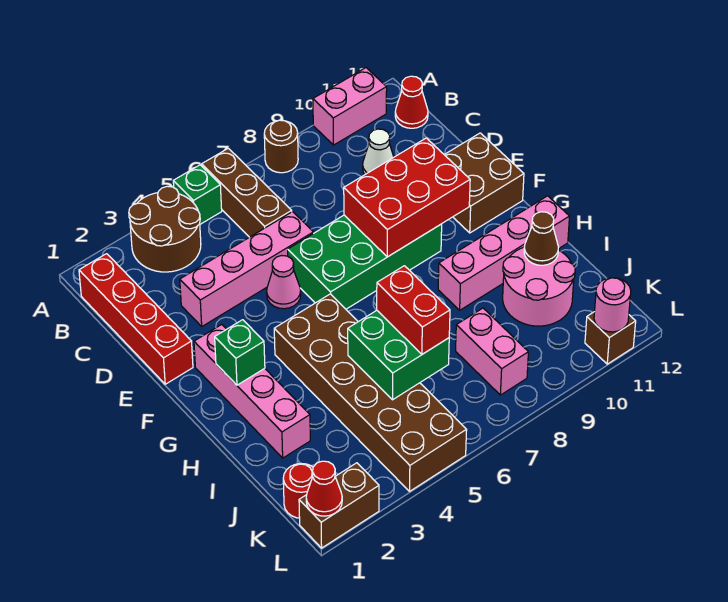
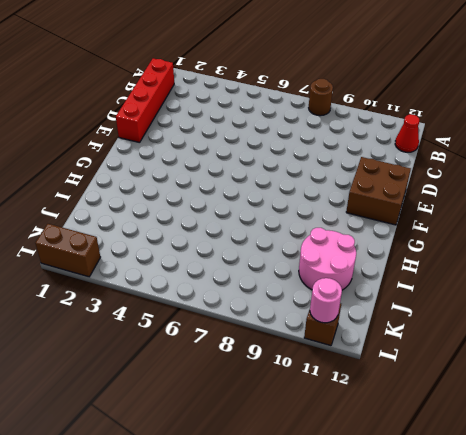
none -> brown 2x2 round brick [129,186,201,272]
none -> green 1x1 brick [173,165,222,224]
none -> brown 1x3 brick [202,148,292,237]

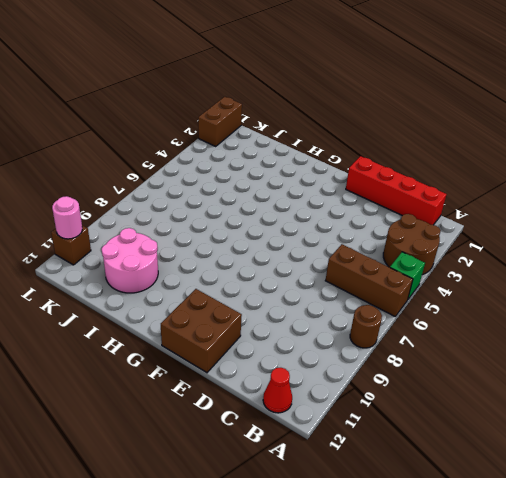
none -> pink 1x2 brick [313,68,387,145]
none -> white 1x1 cone [363,129,394,174]
none -> pink 1x4 brick [180,212,313,326]

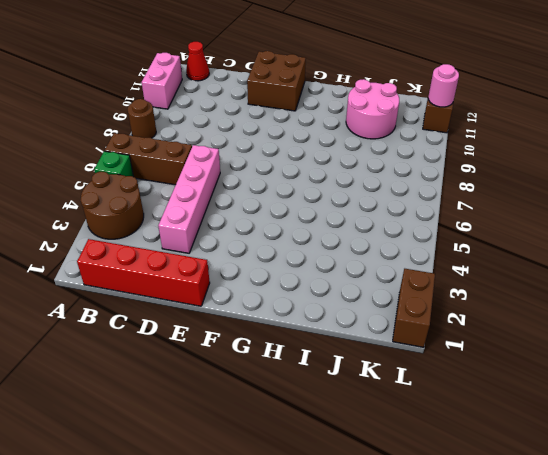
none -> white 1x1 cone [363,129,394,174]
none -> pink 1x1 cone [267,256,301,309]
none -> green 2x4 brick [288,215,442,309]

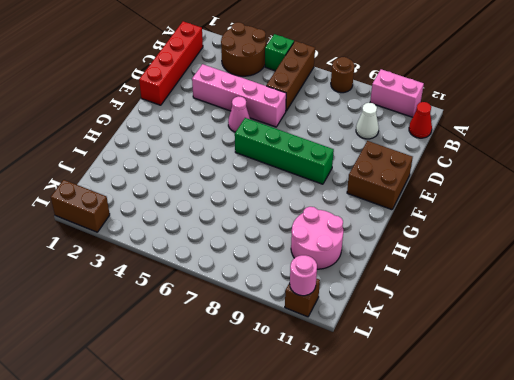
green 1x4 brick [235,118,334,184] -> green 2x4 brick [288,215,442,309]
none -> pink 1x4 brick [194,325,310,458]
none -> brown 2x6 brick [274,294,467,491]
none -> pink 1x4 brick [438,196,570,310]

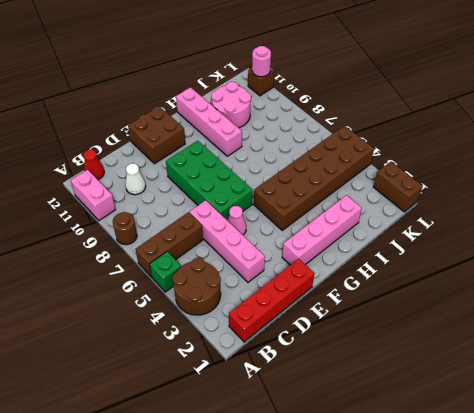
none -> pink 1x2 brick [456,308,528,395]
none -> red 1x1 round brick [283,463,313,518]
none -> red 2x3 brick [344,138,470,257]

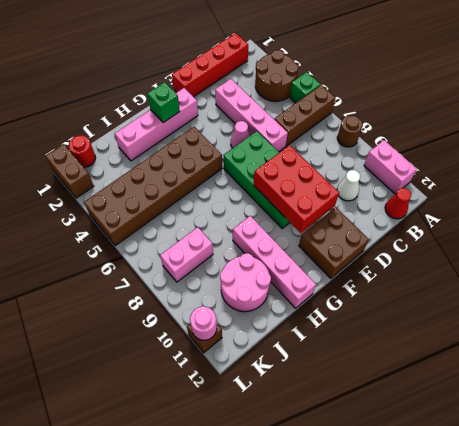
none -> green 2x2 brick [348,310,449,400]
none -> brown 1x1 cone [524,212,559,265]
none -> red 1x1 cone [306,461,342,516]

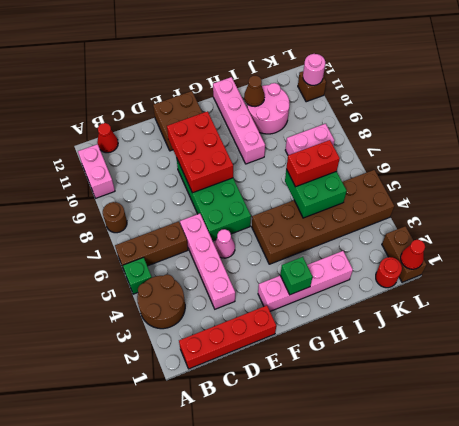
none -> white 1x1 cone [363,129,394,174]

